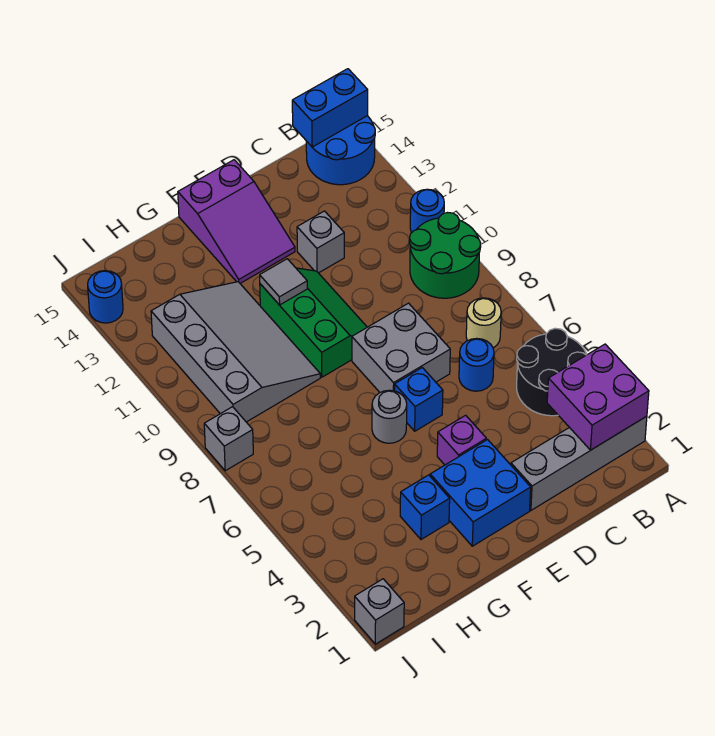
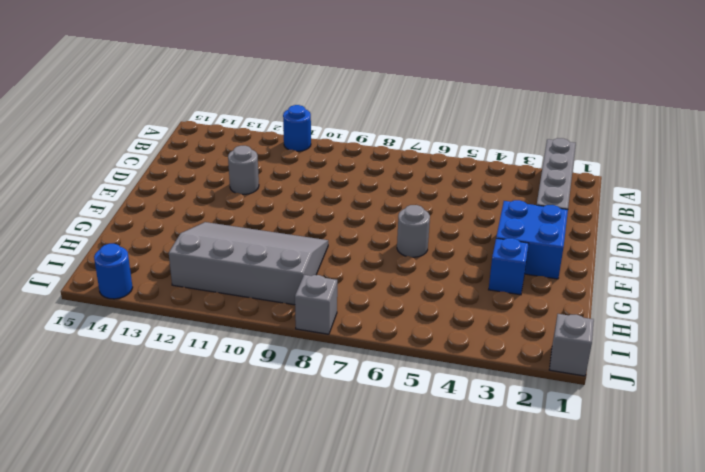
grey 1x1 round brick [228,146,259,194] -> grey 1x1 brick [297,211,344,273]
none -> black 2x2 round brick [517,328,587,416]
none -> green 2x2 round brick [409,213,481,298]
none -> blue 2x2 round brick [306,116,375,185]

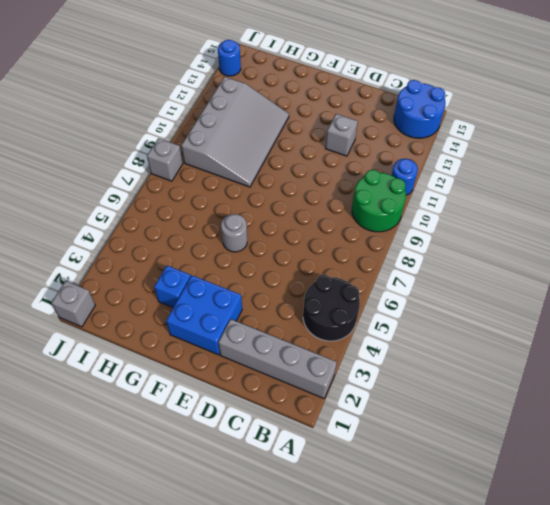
none -> tan 1x1 round brick [466,298,501,348]
none -> blue 1x1 round brick [459,338,494,391]
none -> grey 2x2 brick [352,303,450,392]

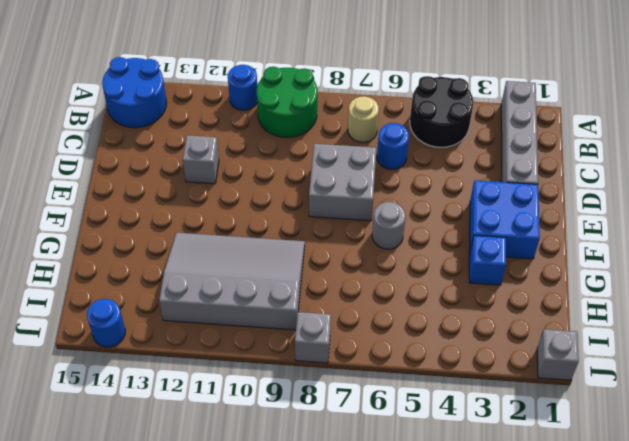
none -> purple 1x1 brick [437,415,486,465]
none -> blue 1x1 brick [394,368,443,431]
none -> green 2x3 slope [260,268,367,377]

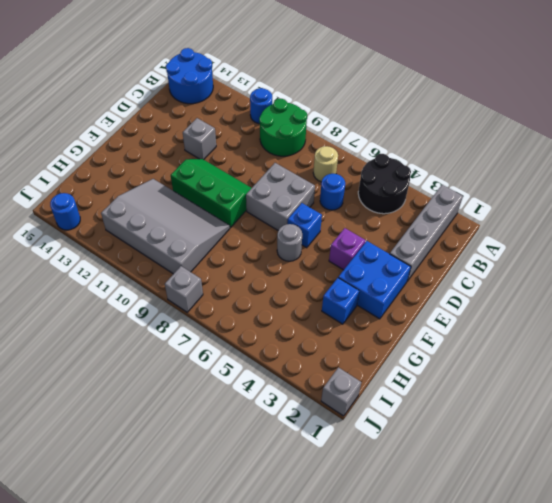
none -> purple 2x3 slope [178,160,295,283]
none -> purple 2x2 brick [547,344,649,450]
none -> blue 1x2 brick [292,69,368,147]

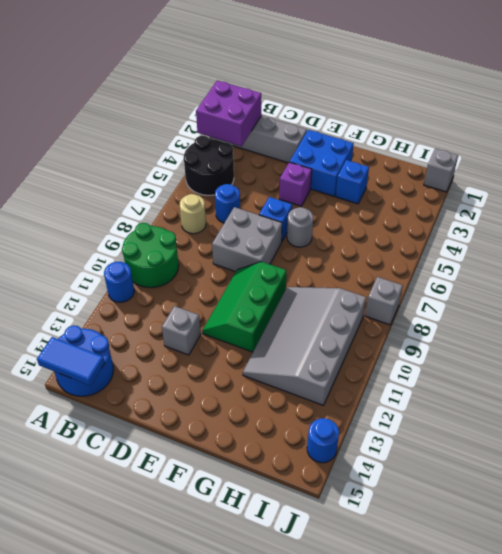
blue 1x2 tile [37,337,105,385] -> blue 1x2 brick [292,69,368,147]
none -> purple 2x3 slope [178,160,295,283]
none -> grey 1x1 tile [260,259,307,305]

